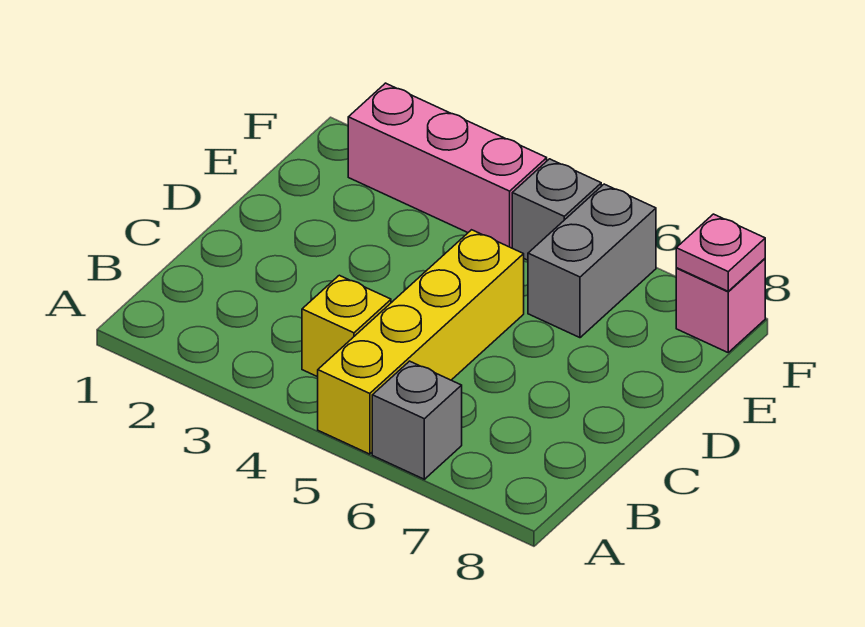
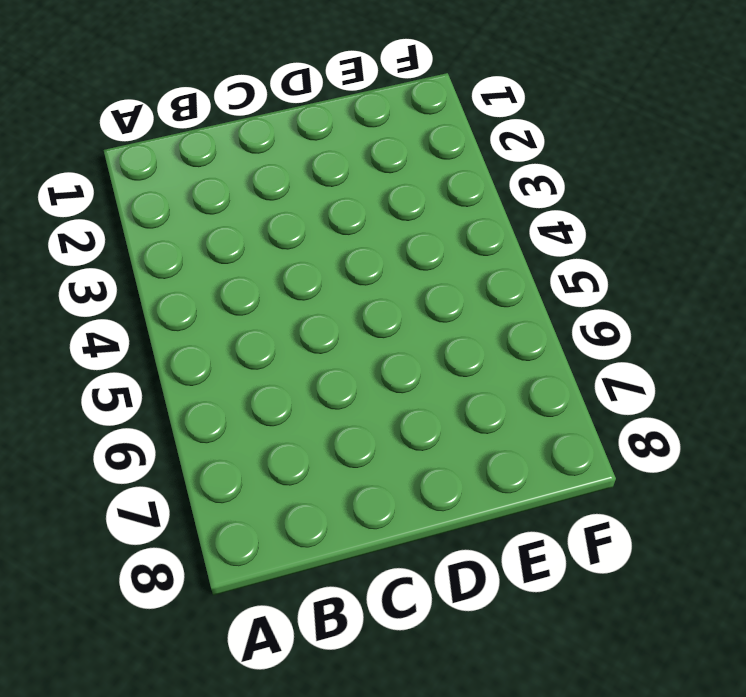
none -> yellow 1x4 brick [318,230,524,454]
none -> grey 1x1 brick [372,361,462,479]

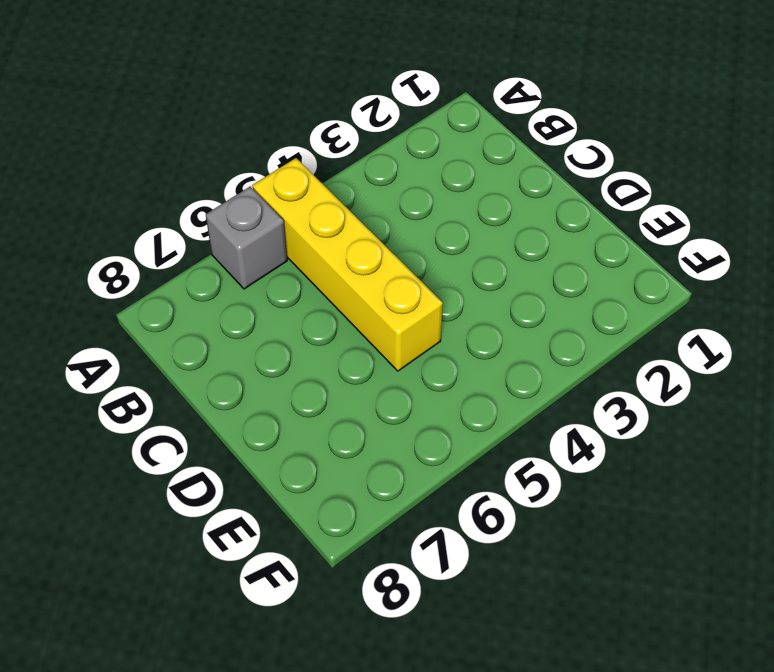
none -> yellow 1x1 brick [302,275,391,377]
none -> grey 1x2 brick [528,184,656,338]

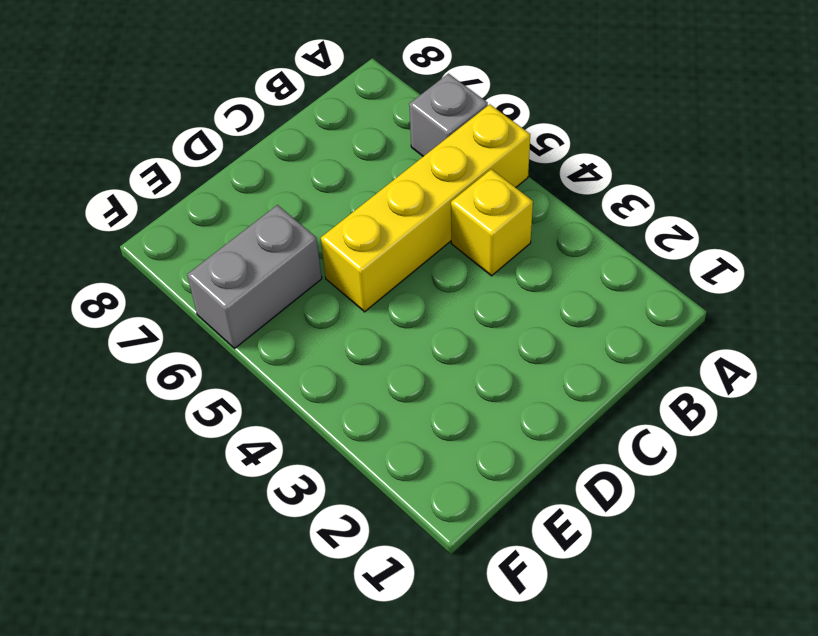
none -> pink 1x3 brick [348,83,547,248]
none -> grey 1x1 brick [512,159,601,260]

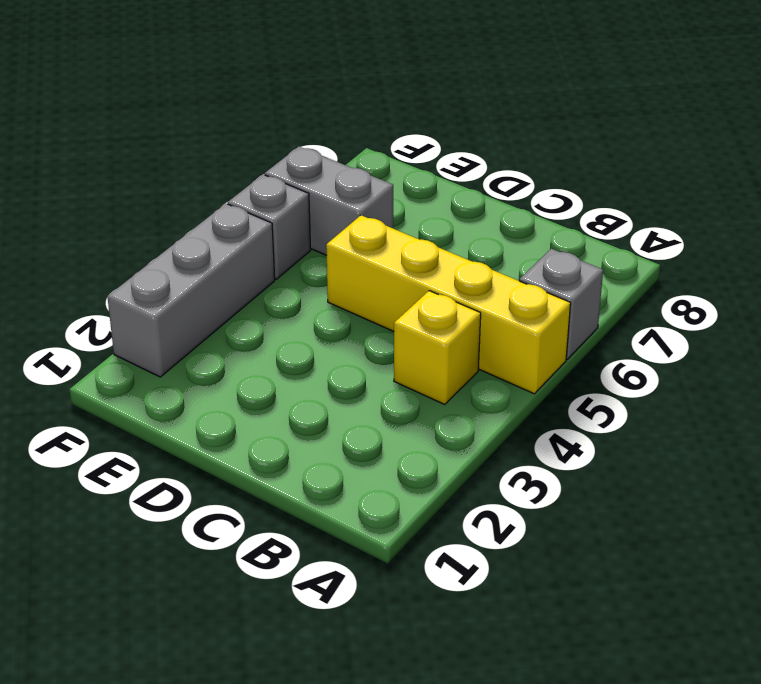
grey 1x3 brick [107,204,275,377] -> pink 1x3 brick [348,83,547,248]
none -> pink 1x1 brick [676,259,765,352]
none -> pink 1x1 plate [676,214,765,291]

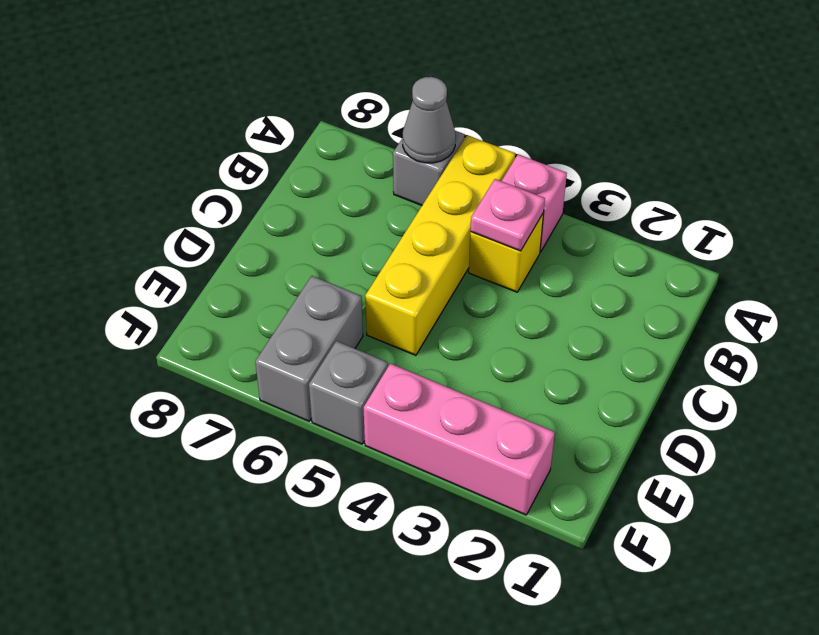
pink 1x1 brick [502,154,567,252] -> pink 1x1 brick moved to [676,259,765,352]
grey 1x1 cone [403,77,456,163] -> none
pink 1x1 plate [470,179,545,251] -> pink 1x1 plate moved to [676,214,765,291]

